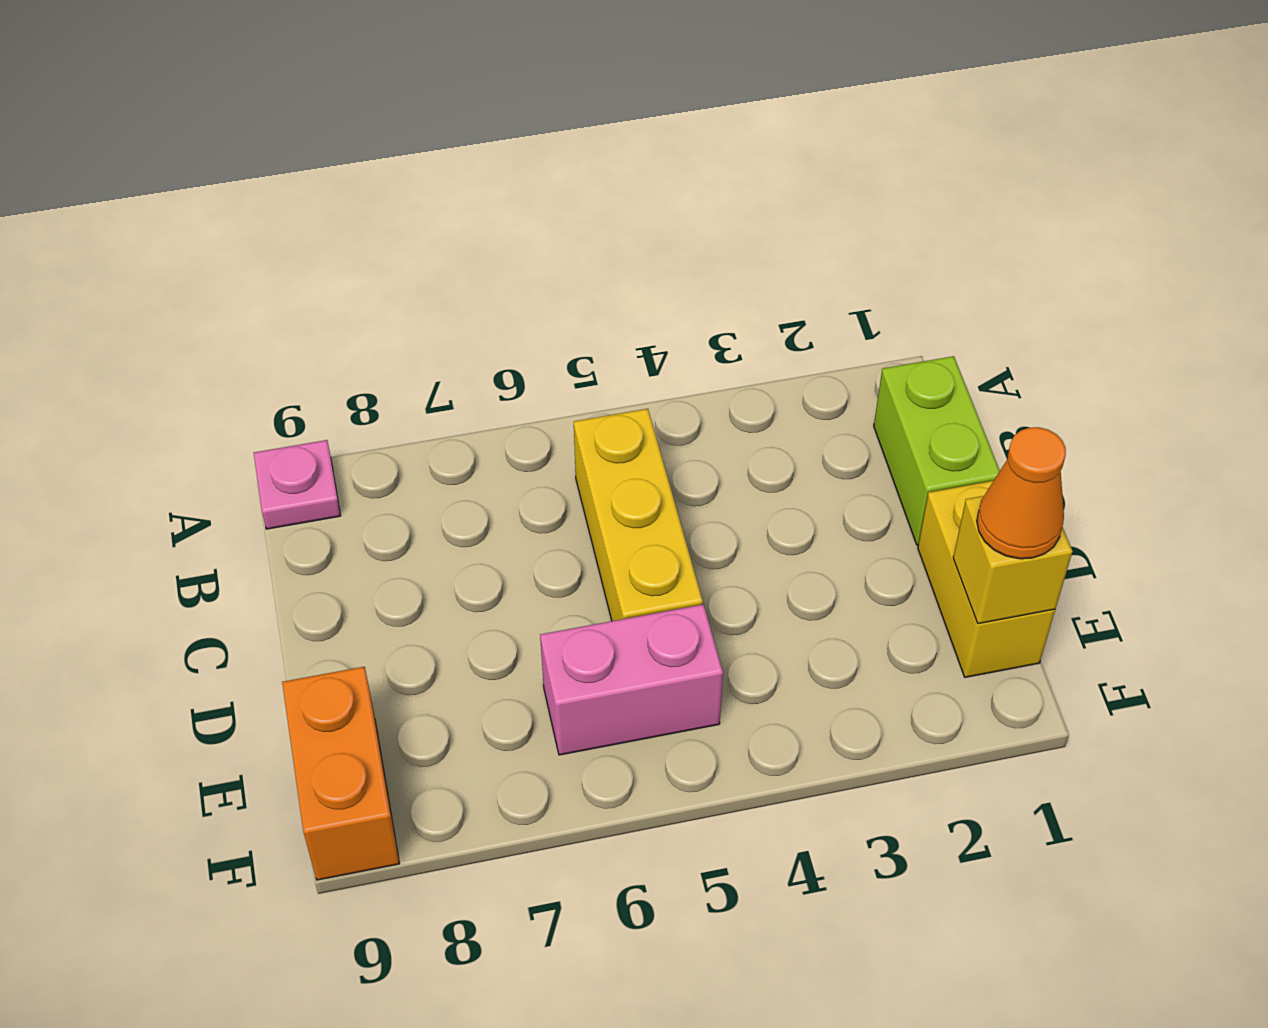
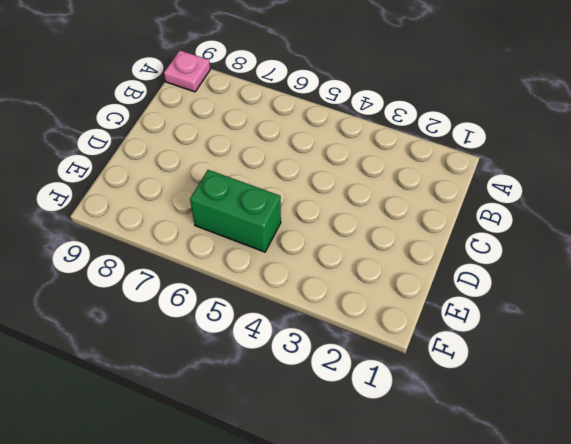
green 1x2 brick [190,170,281,252] -> pink 1x2 brick [540,604,723,755]
none -> lime 1x2 brick [874,356,1000,545]
none -> yellow 1x3 brick [574,409,703,621]

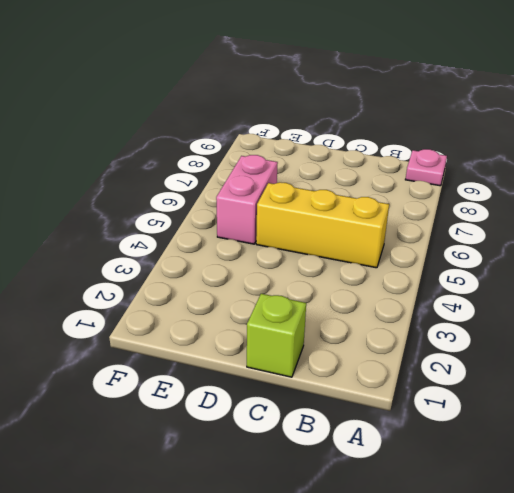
lime 1x1 brick [247,294,306,377] -> lime 1x2 brick [874,356,1000,545]
none -> yellow 1x2 brick [918,481,1055,677]
none -> orange 1x2 brick [282,667,400,880]

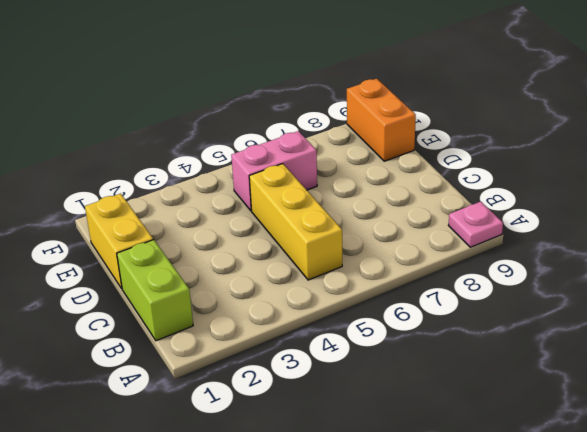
none -> yellow 1x1 brick [953,496,1072,624]
none -> orange 1x1 cone [977,427,1066,559]

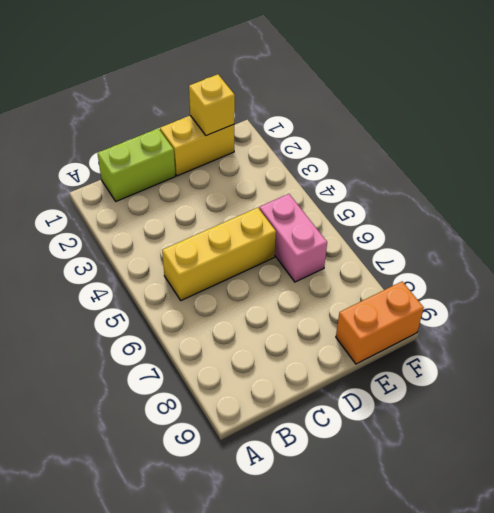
none -> pink 1x1 plate [254,440,341,529]
none -> orange 1x1 cone [977,427,1066,559]

